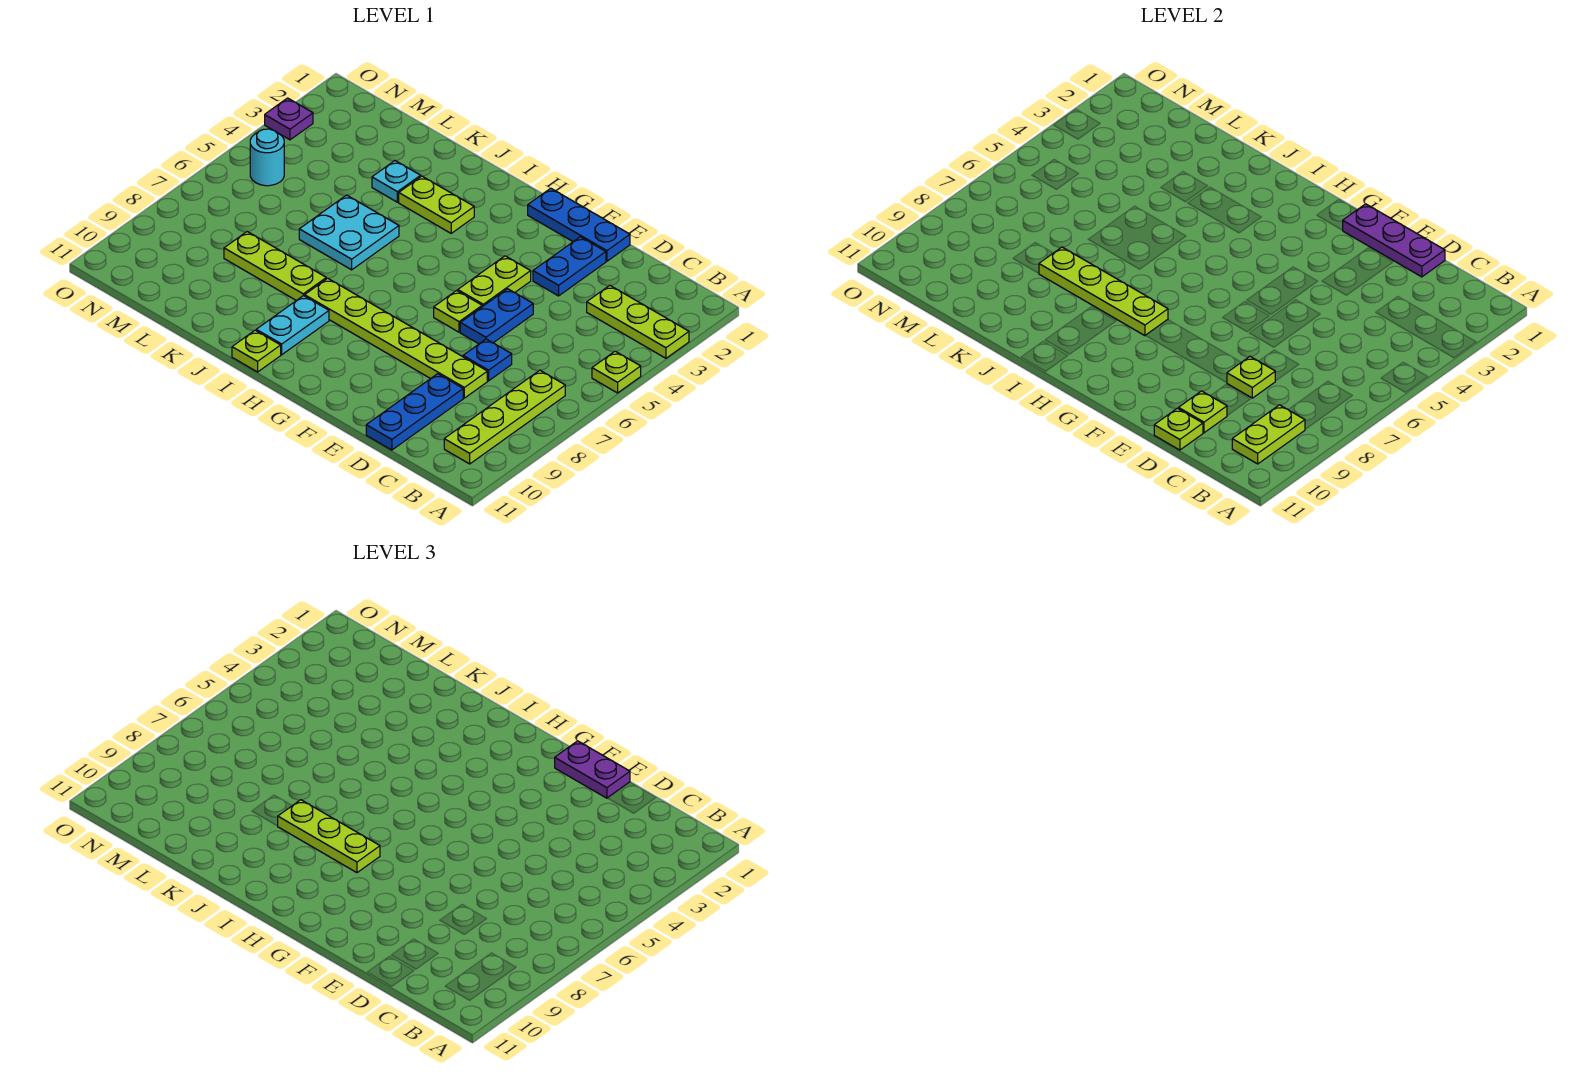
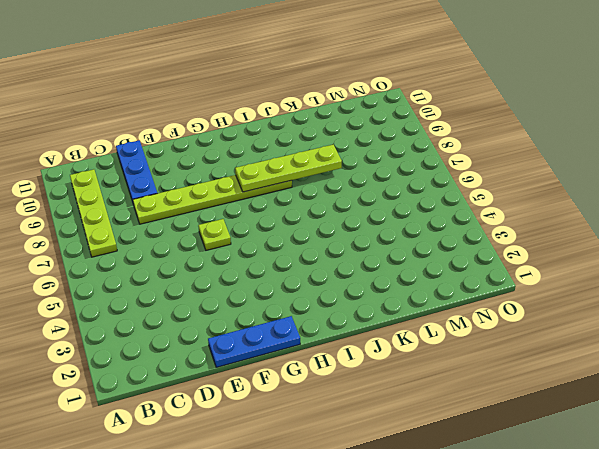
none -> lime 1x3 plate [587,285,689,358]
none -> lime 1x1 plate [592,351,641,393]
none -> blue 1x1 plate [463,339,512,381]

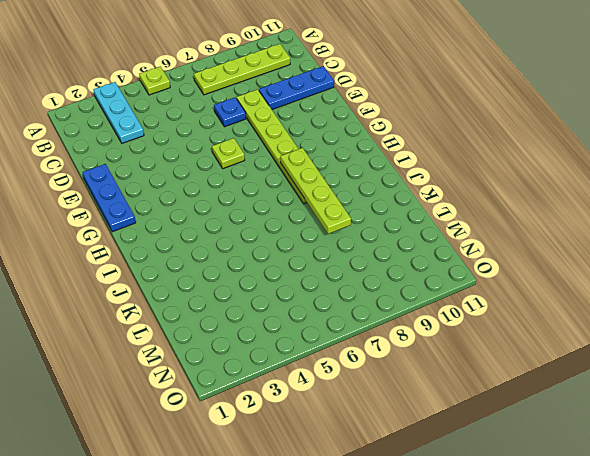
cyan 1x3 plate [94,82,144,143] -> lime 1x3 plate [587,285,689,358]
none -> blue 1x2 plate [533,237,606,296]
none -> blue 1x2 plate [460,289,533,344]
none -> lime 1x2 plate [458,256,531,307]

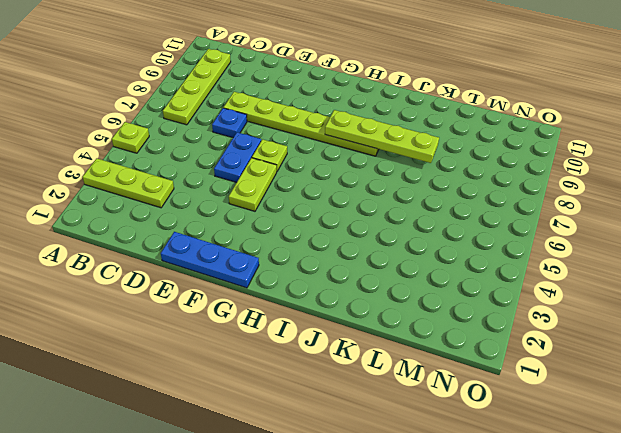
none -> blue 1x3 plate [366,374,463,450]
none -> blue 1x2 plate [533,237,606,296]
none -> lime 1x2 plate [399,176,474,233]

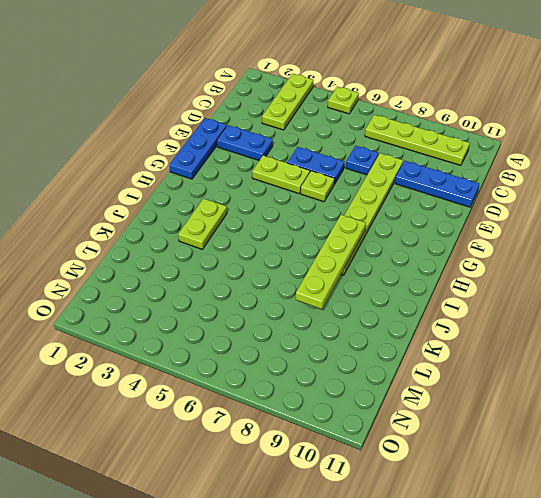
none -> cyan 1x2 plate [256,296,329,355]
none -> lime 1x1 plate [232,330,281,372]
none -> cyan 2x2 plate [299,195,399,270]

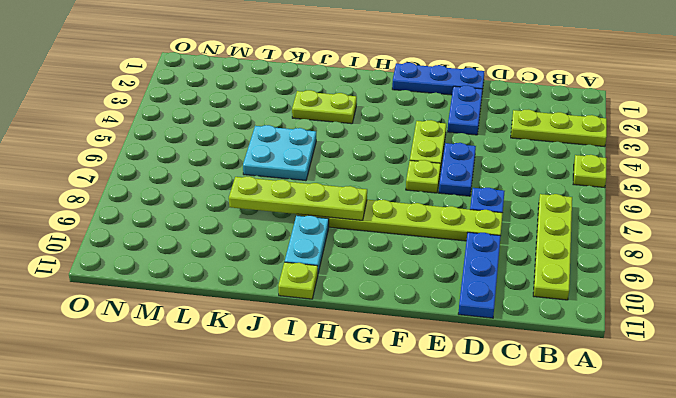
none -> lime 1x3 plate [224,232,326,301]
none -> cyan 1x1 plate [372,161,421,202]
none -> cyan 1x1 round brick [250,129,284,186]

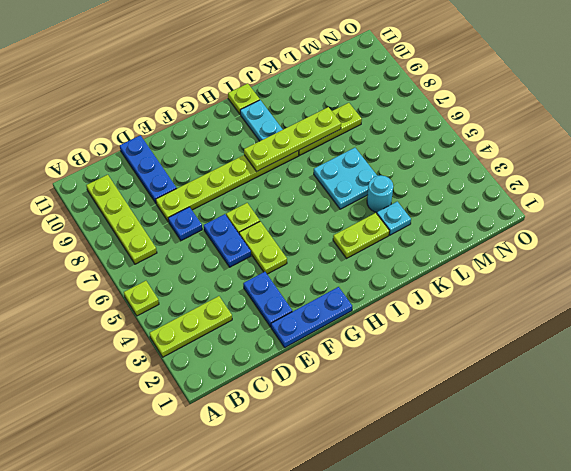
cyan 1x1 round brick [367,175,393,212] -> cyan 1x1 round brick moved to [250,129,284,186]
none -> purple 1x1 plate [265,98,313,140]
none -> lime 1x2 plate [1232,405,1305,464]
none -> purple 1x3 plate [1343,204,1445,277]

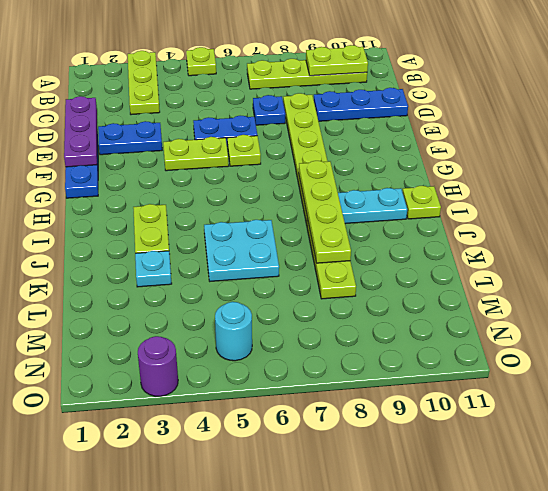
purple 1x1 round brick [138,336,178,396] -> purple 1x1 plate [265,98,313,140]
none -> lime 1x1 plate [1227,356,1275,398]
none -> lime 1x1 plate [1178,391,1227,433]
none -> lime 1x1 plate [1154,408,1203,450]

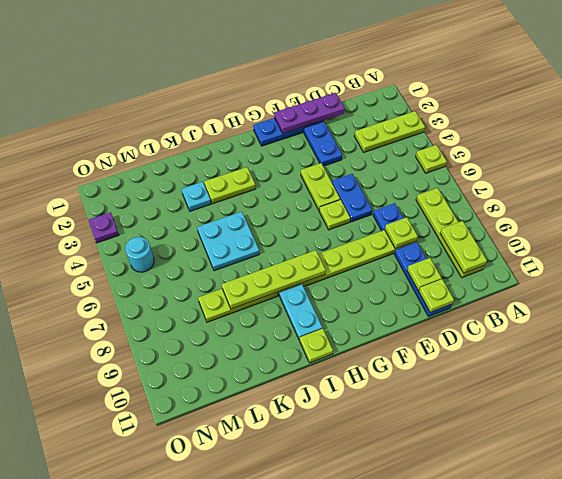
none -> purple 1x2 plate [555,741,630,798]
none -> lime 1x3 plate [278,800,380,873]

